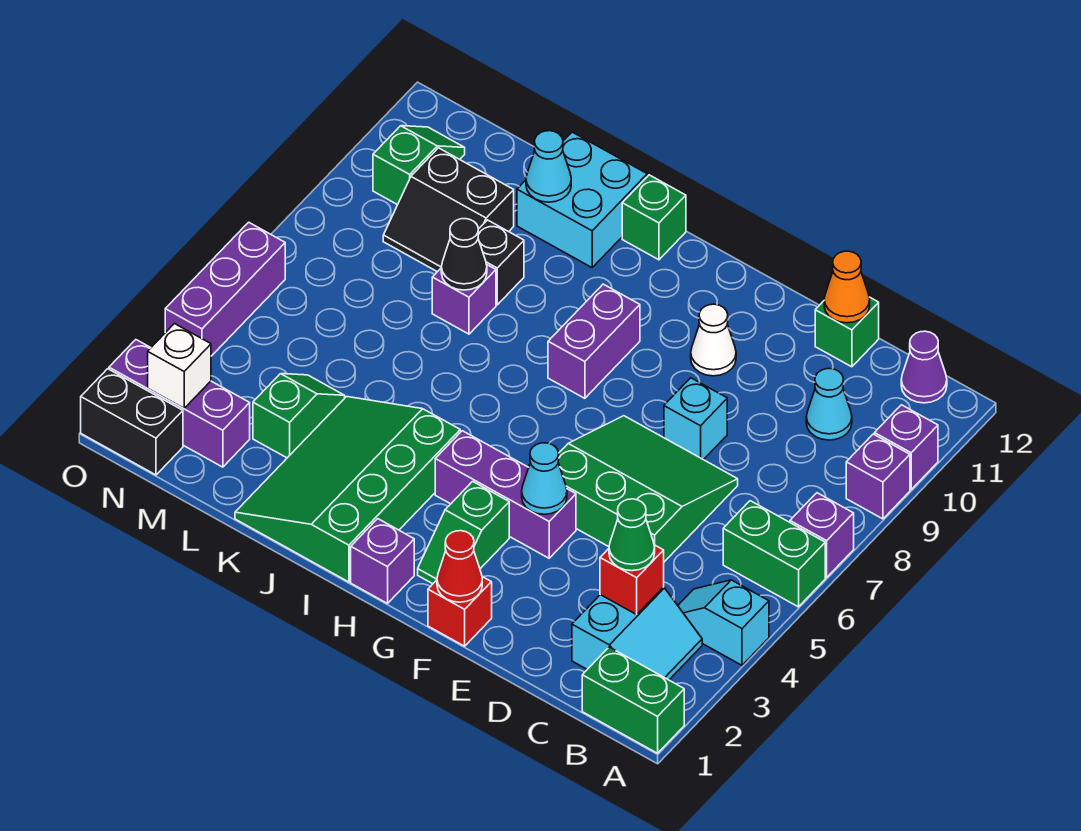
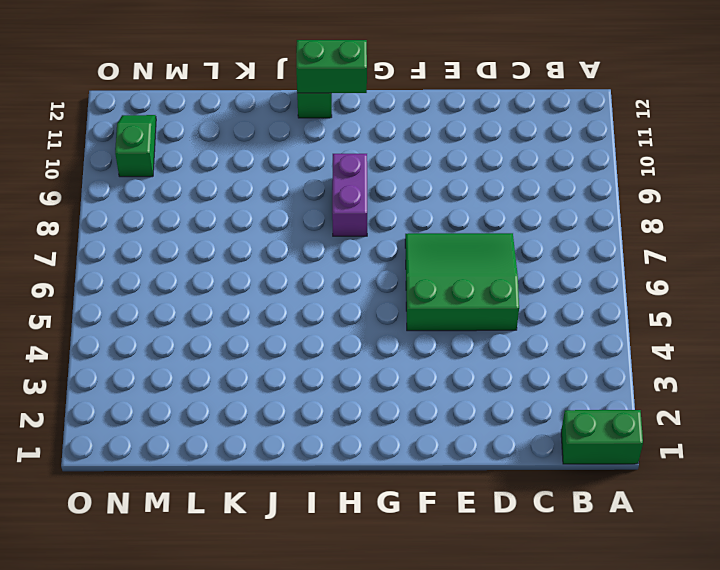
green 1x2 brick [296,40,367,93] -> green 1x2 brick moved to [723,501,825,607]
none -> cyan 1x2 slope [678,580,769,665]
none -> purple 1x1 brick [790,493,854,577]
none -> purple 1x1 brick [846,434,910,519]
none -> purple 1x1 brick [875,405,938,489]

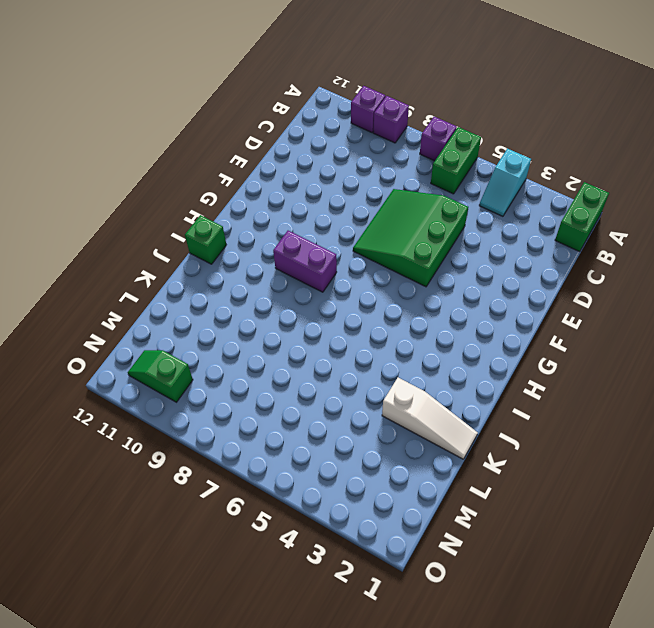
white 1x3 slope [382,378,478,459] -> green 3x4 slope [235,397,460,582]
none -> cyan 2x2 slope [572,587,702,680]
none -> purple 1x1 cone [901,331,947,403]
none -> cyan 1x1 cone [806,369,852,440]
none -> green 1x1 brick [815,297,879,367]

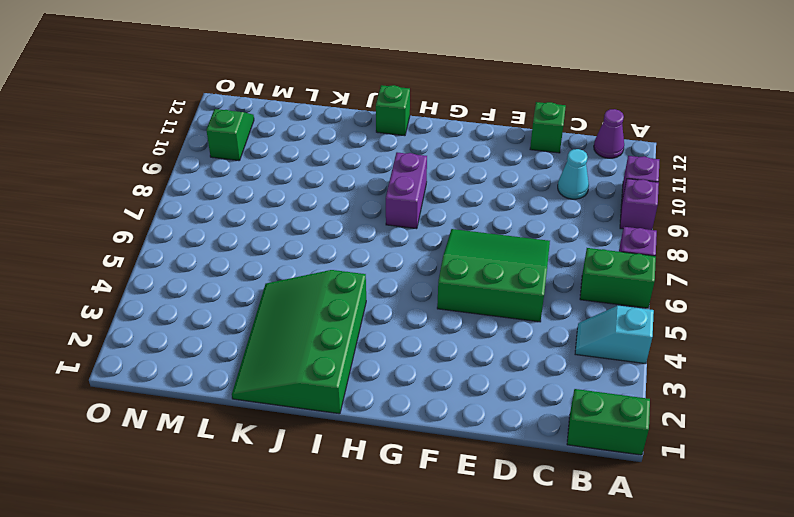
none -> cyan 2x2 slope [572,587,702,680]
none -> cyan 1x1 brick [664,378,727,460]
none -> red 1x1 brick [428,577,492,646]
none -> purple 1x3 brick [435,431,576,558]

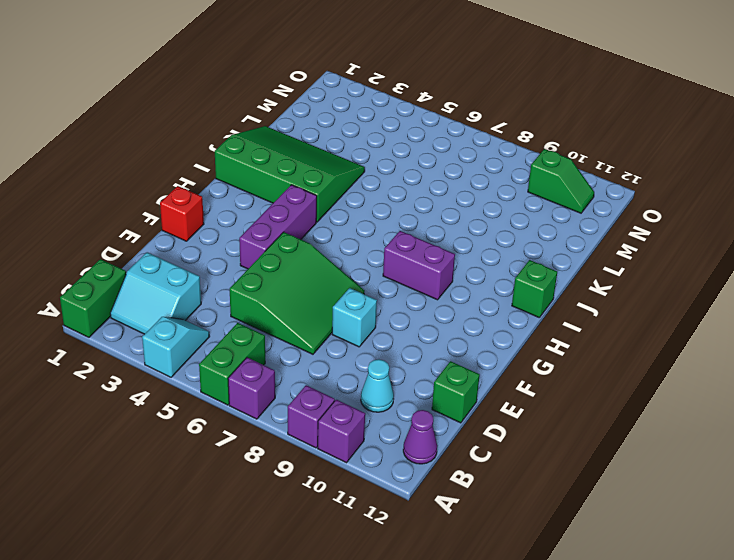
none -> white 1x1 cone [691,304,736,376]
none -> green 1x2 slope [418,481,509,584]
none -> purple 1x1 brick [351,519,414,603]
none -> cyan 2x2 brick [517,132,647,267]

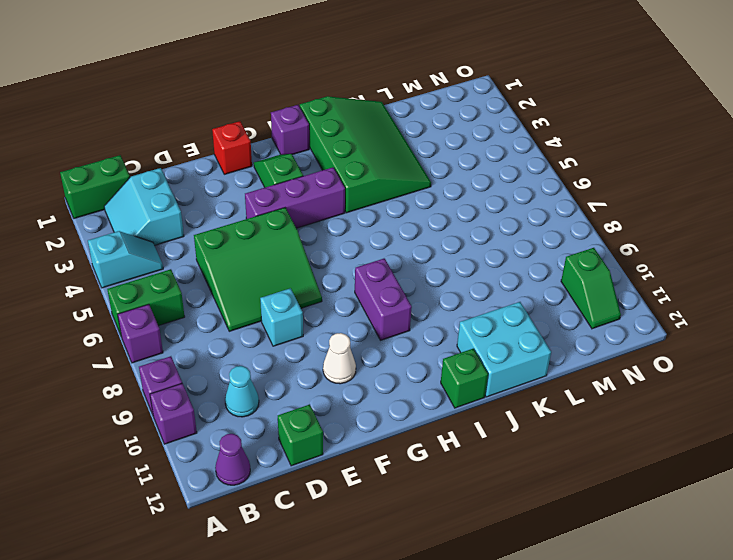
none -> purple 1x1 brick [432,265,496,334]
none -> black 1x1 brick [478,220,524,305]
none -> green 1x2 slope [253,374,345,458]
none -> black 2x2 slope [383,148,514,272]

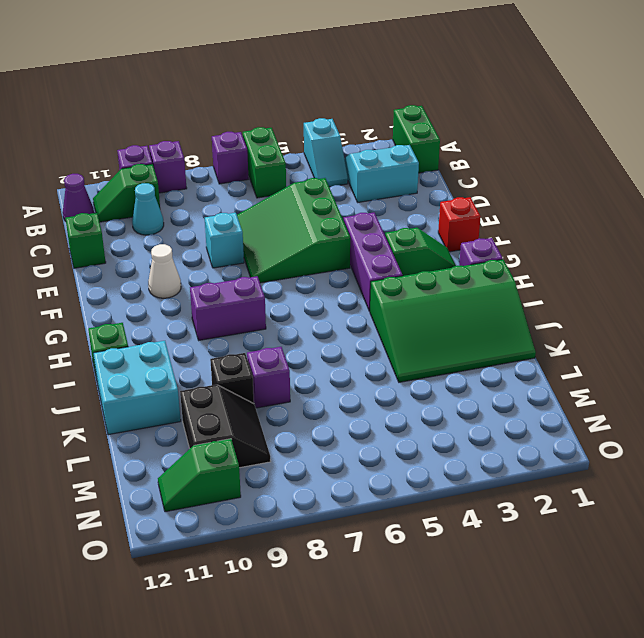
green 1x2 slope [93,164,160,222] -> green 1x2 slope moved to [253,374,345,458]
none -> purple 1x3 brick [109,340,250,467]
none -> black 1x2 brick [81,369,183,475]
none -> purple 1x3 brick [165,222,285,356]
none -> red 1x1 brick [600,545,664,614]

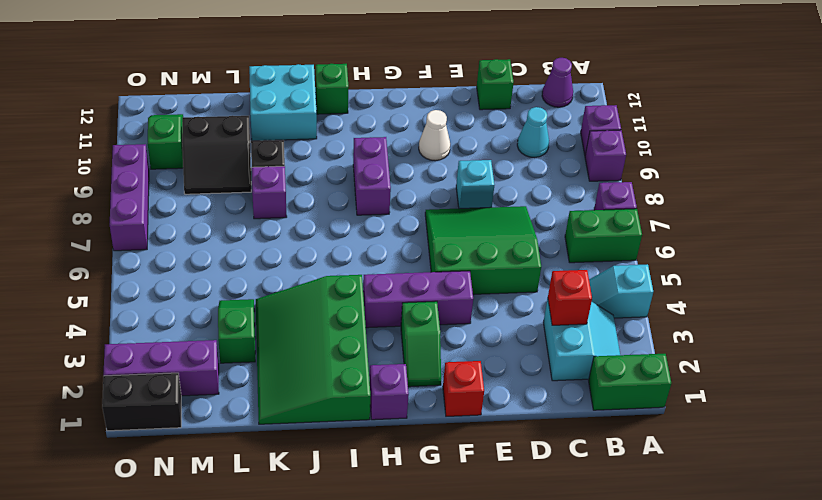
purple 1x3 brick [110,144,149,251] -> purple 1x3 brick moved to [165,222,285,356]
none -> orange 1x1 cone [824,251,870,323]
none -> red 1x1 cone [437,531,482,602]
none -> cyan 1x1 cone [522,443,567,514]
none -> black 1x1 cone [441,219,487,290]

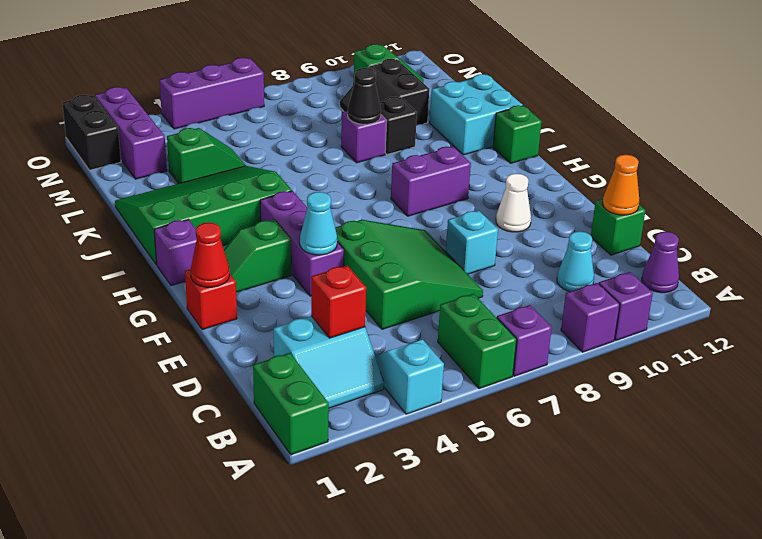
none -> cyan 1x1 cone [526,131,571,202]
none -> white 1x1 brick [148,324,211,408]
none -> green 1x1 cone [609,499,655,571]

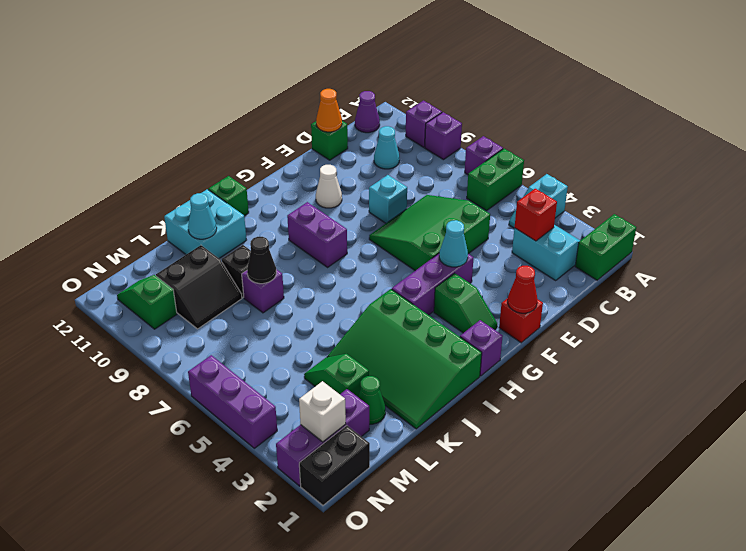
green 1x1 cone [358,376,385,424] -> green 1x1 cone moved to [609,499,655,571]

